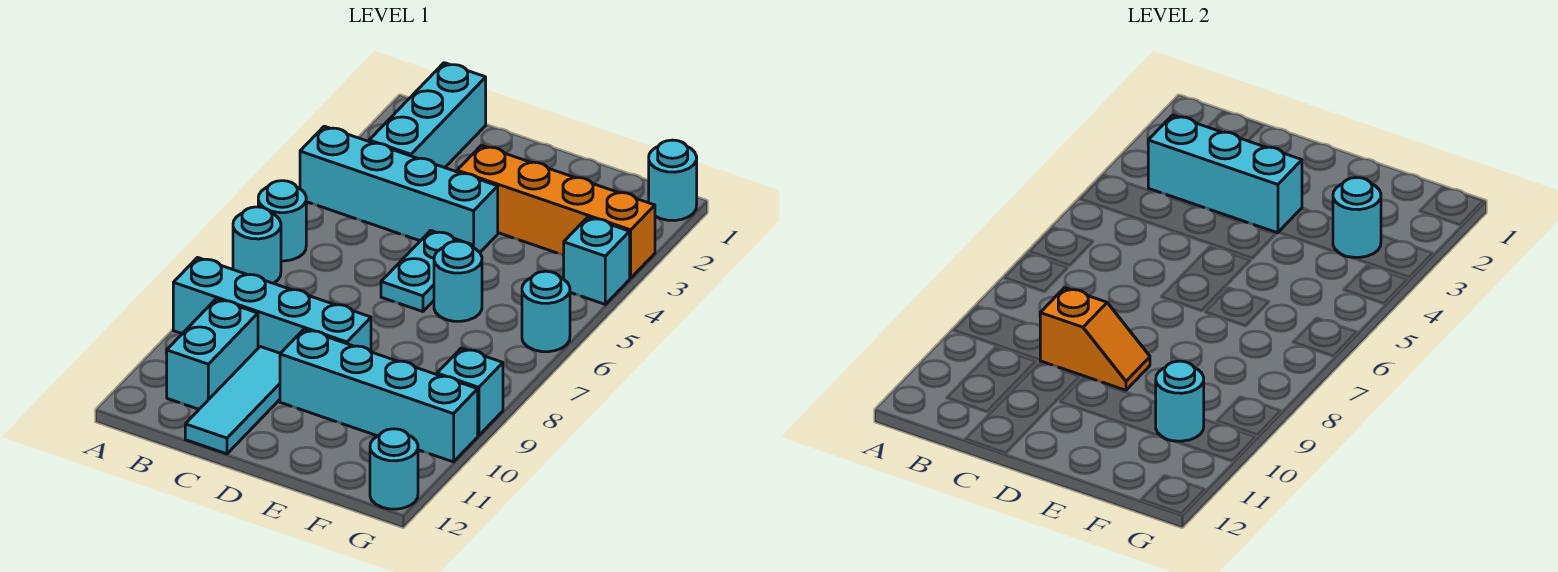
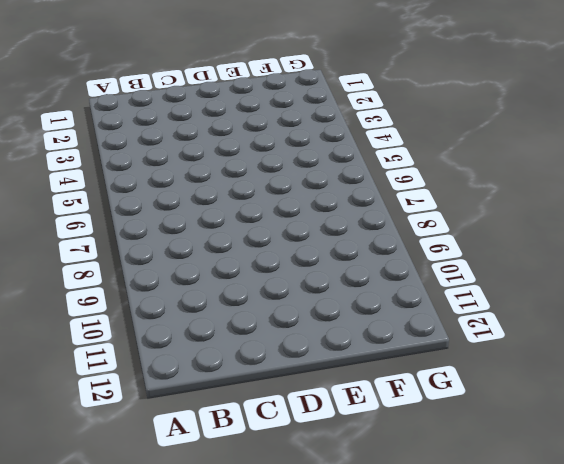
none -> cyan 1x4 brick [300,126,498,252]
none -> cyan 1x1 round brick [258,181,306,261]
none -> cyan 1x1 round brick [233,207,281,283]

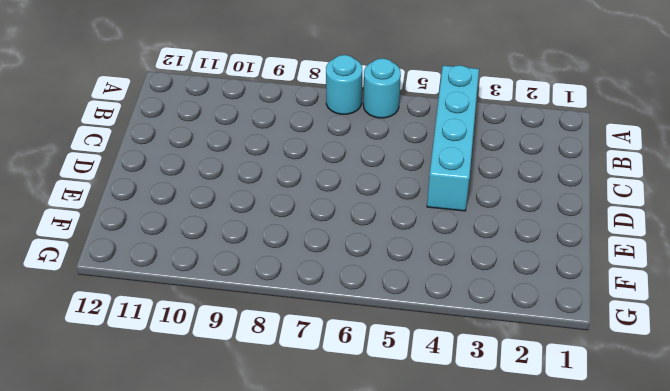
none -> cyan 1x4 brick [173,258,371,353]
none -> cyan 1x3 brick [369,63,486,168]
none -> cyan 1x2 brick [167,299,258,409]

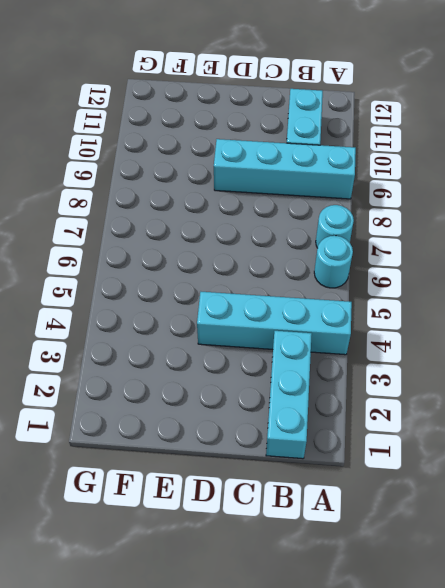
none -> cyan 1x3 tile [185,347,280,454]
none -> orange 1x4 brick [457,145,655,278]
none -> cyan 1x2 plate [381,230,472,312]

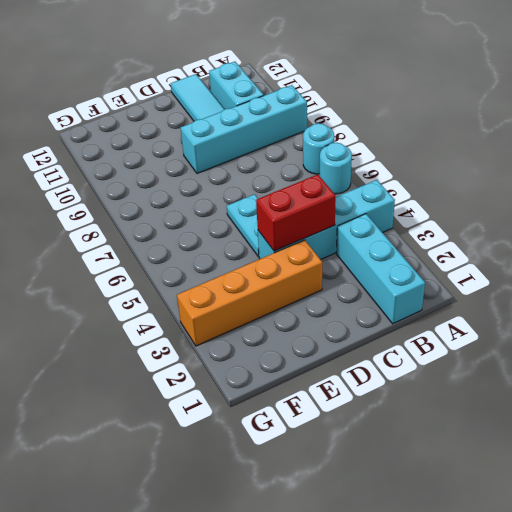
red 1x2 brick [256,174,336,251] -> none
none -> cyan 1x4 brick [280,329,478,462]
none -> cyan 1x1 round brick [434,241,482,321]
none -> cyan 1x1 round brick [649,140,697,221]

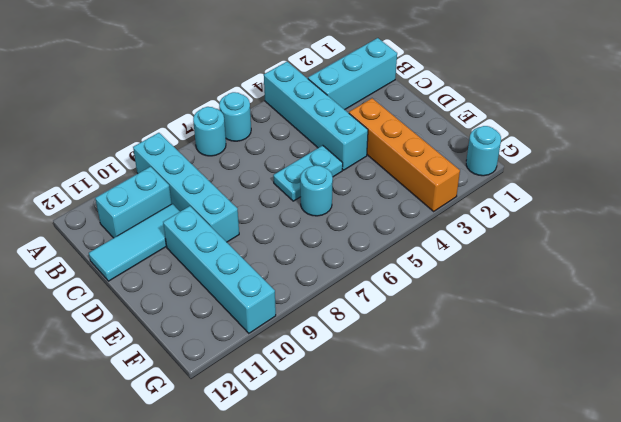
none -> cyan 1x1 brick [564,217,630,304]
none -> cyan 1x1 round brick [522,271,570,352]
none -> cyan 1x1 brick [437,348,503,436]

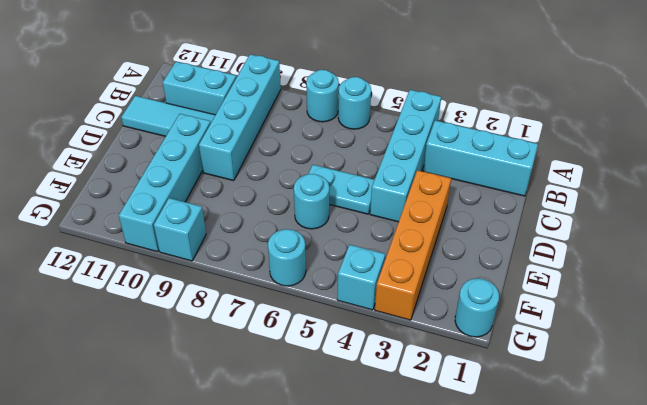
none -> cyan 1x1 round brick [370,429,418,509]
none -> cyan 1x3 brick [1148,115,1302,233]
none -> orange 1x2 slope [1040,288,1150,390]

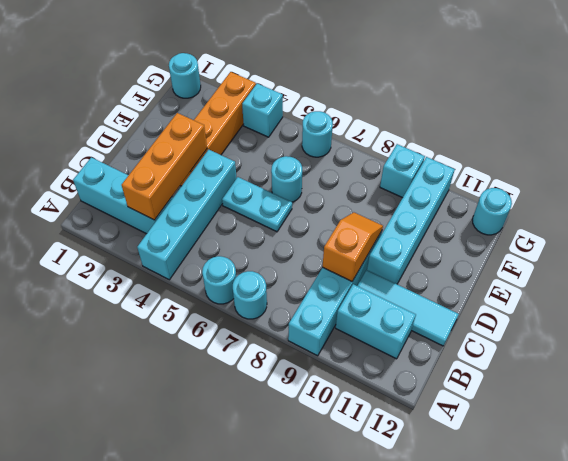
orange 1x3 brick [122,113,207,220] -> cyan 1x3 brick [1148,115,1302,233]
none -> cyan 1x1 round brick [1333,178,1381,257]
none -> cyan 1x1 round brick [1156,361,1204,441]

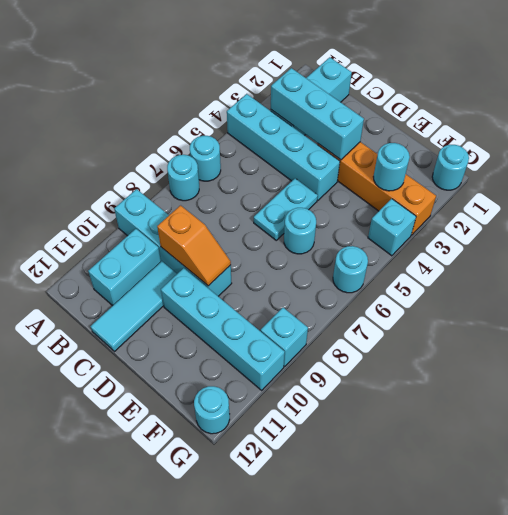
none -> cyan 1x1 round brick [1156,361,1204,441]

